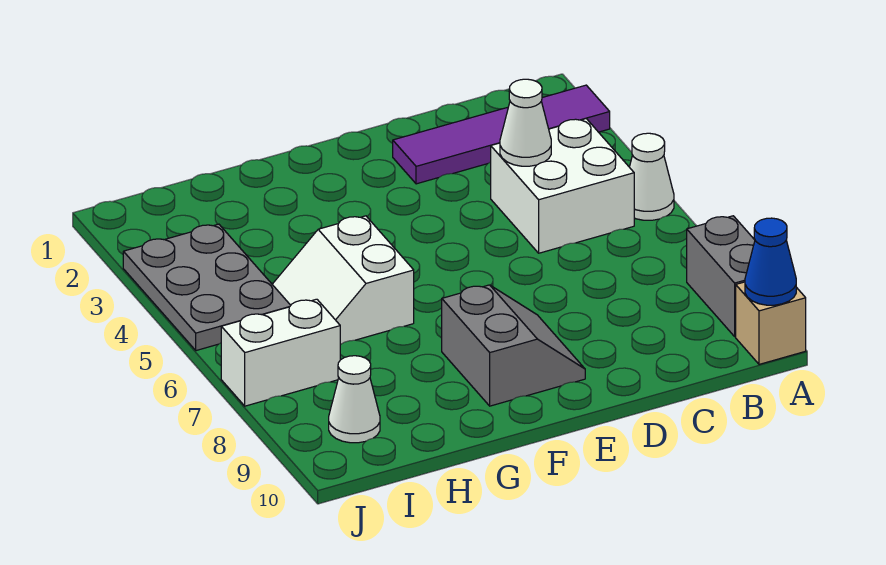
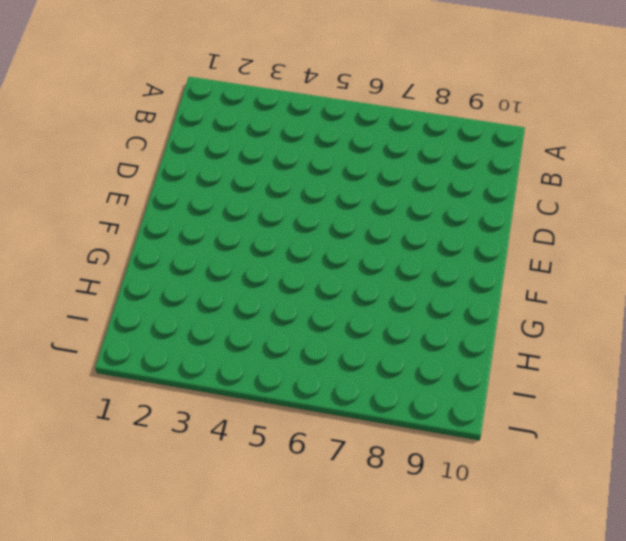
none -> purple 1x4 tile [393,85,610,184]
none -> white 1x1 cone [630,133,674,220]
none -> grey 1x2 brick [687,216,755,337]

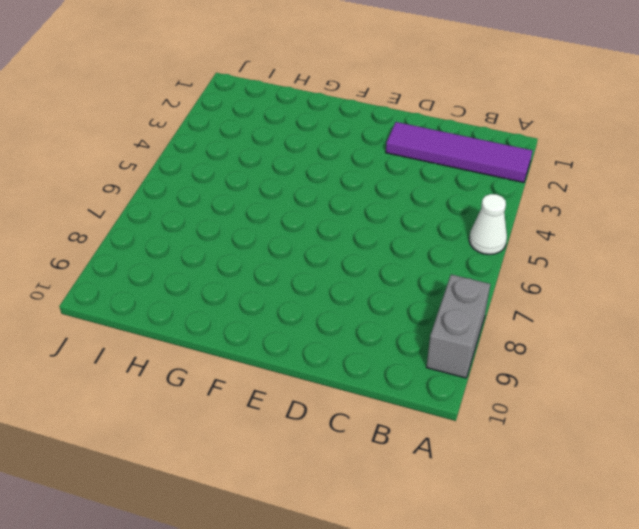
none -> tan 1x1 brick [736,282,806,364]
none -> white 2x2 brick [491,119,634,253]
none -> grey 2x2 slope [442,285,585,406]

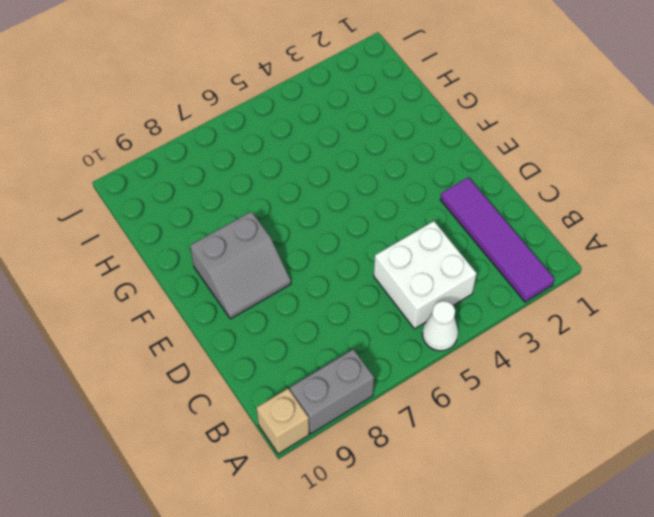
none -> white 2x2 slope [272,216,414,344]
none -> grey 2x3 plate [123,224,291,351]
none -> white 1x2 brick [221,299,340,406]

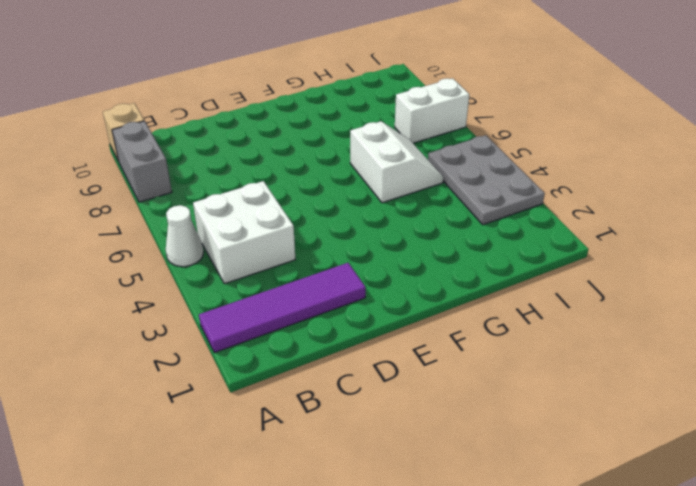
none -> grey 2x2 slope [442,285,585,406]
none -> white 1x1 cone [329,356,380,443]
none -> blue 1x1 cone [745,218,796,305]

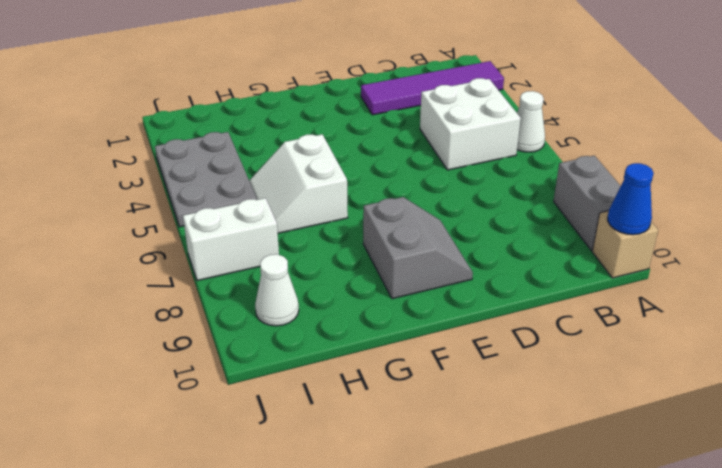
none -> white 1x1 cone [500,79,551,166]

